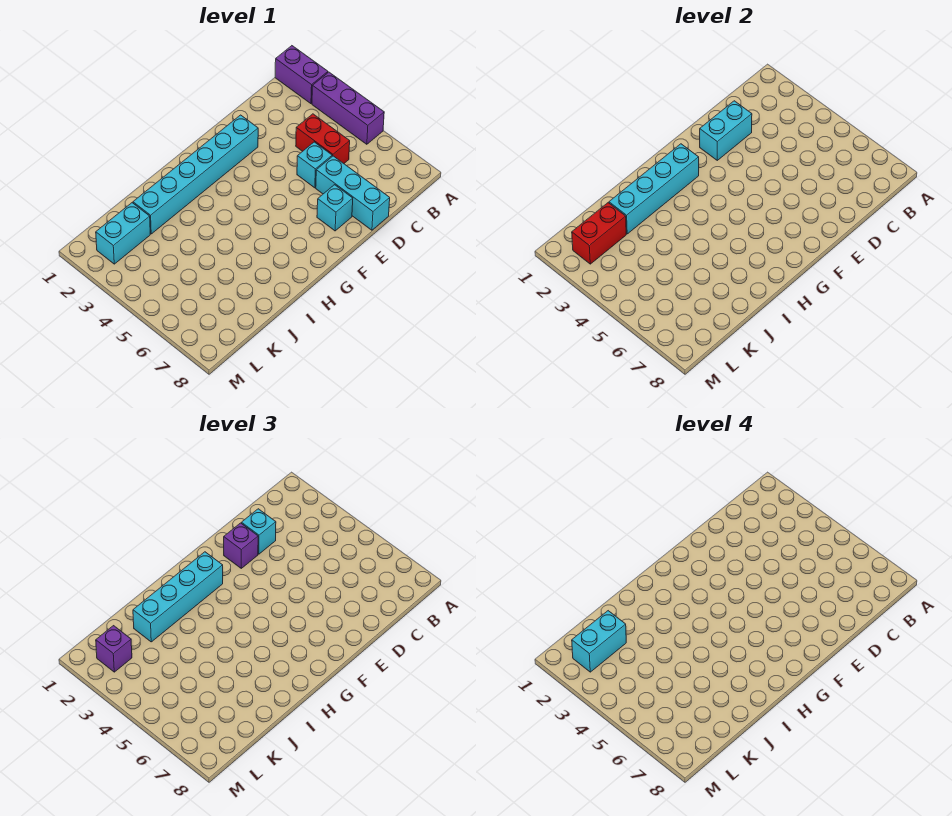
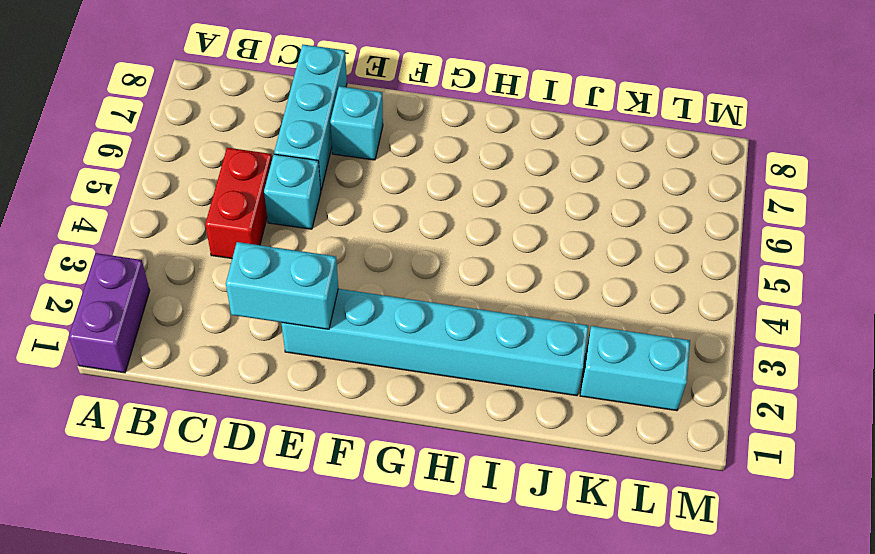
none -> purple 1x3 brick [312,72,384,144]
none -> cyan 1x4 brick [609,144,699,234]
none -> red 1x2 brick [572,203,626,264]

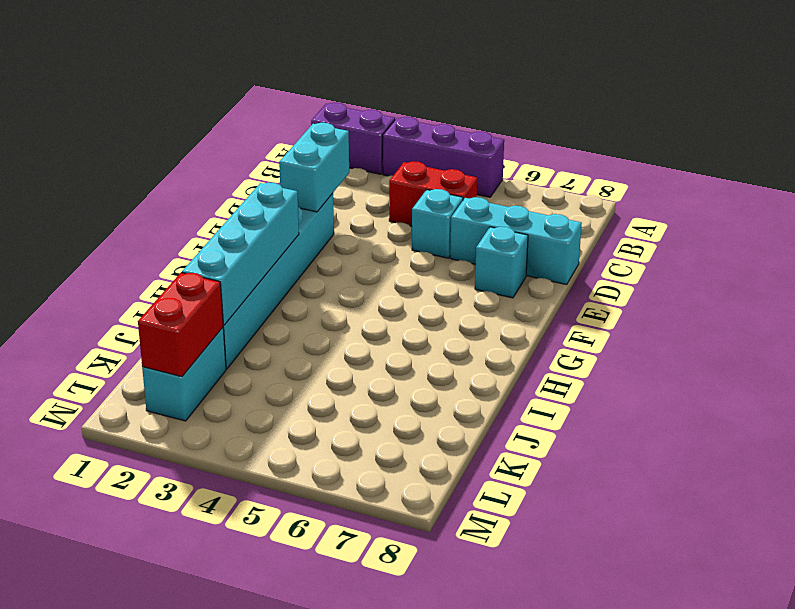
none -> cyan 1x1 brick [241,509,276,554]
none -> purple 1x1 brick [224,523,258,568]
none -> cyan 1x4 brick [133,552,223,642]

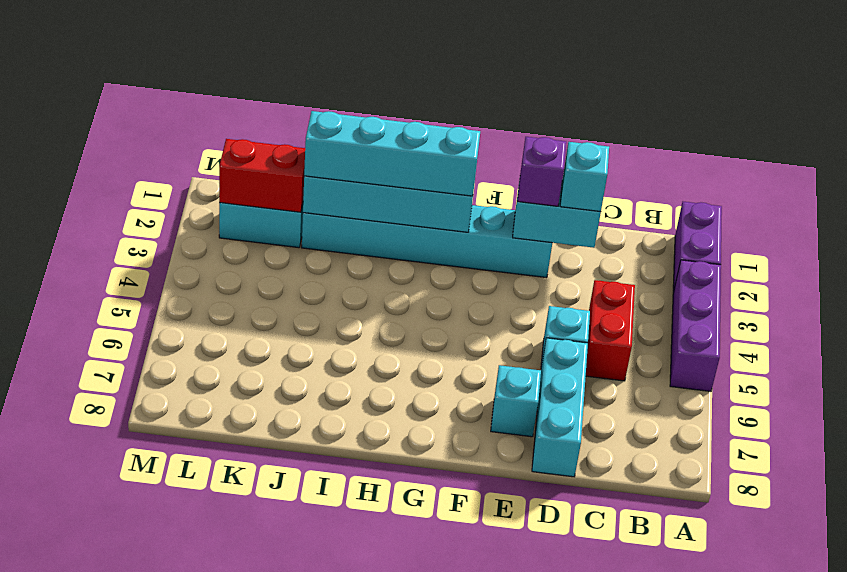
none -> purple 1x1 brick [96,626,132,672]
none -> cyan 1x2 brick [572,611,626,672]

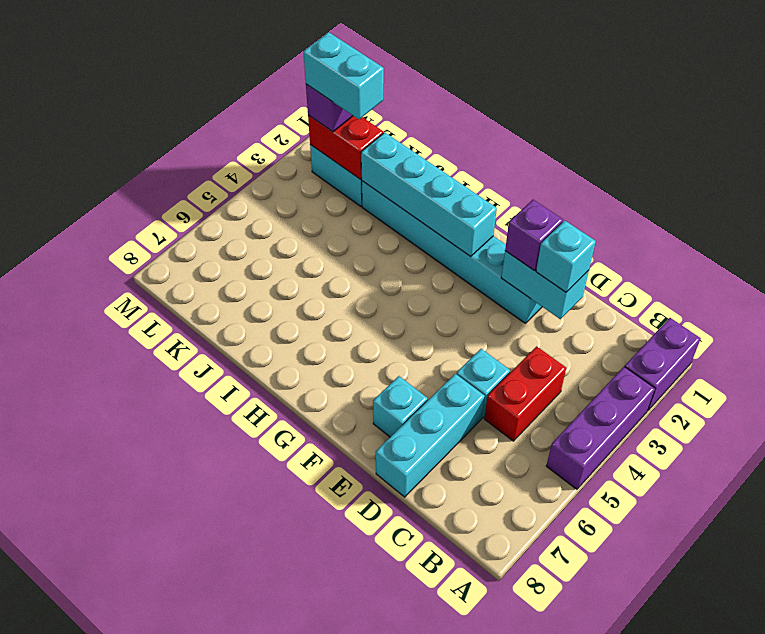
none -> cyan 1x4 brick [133,552,223,642]

